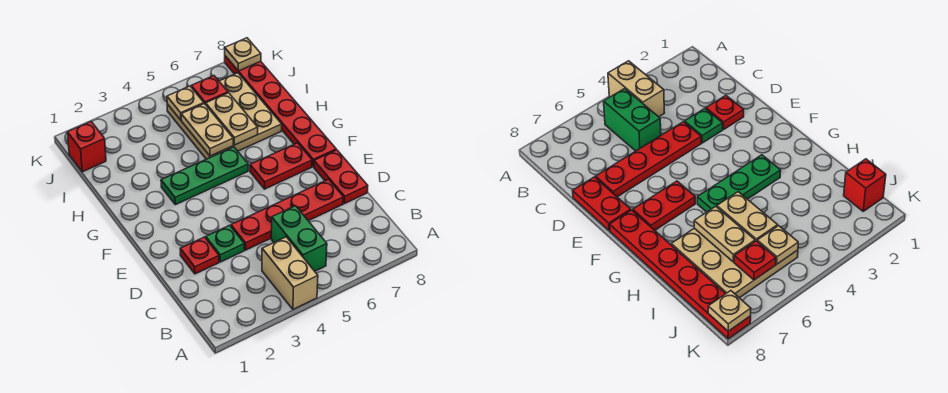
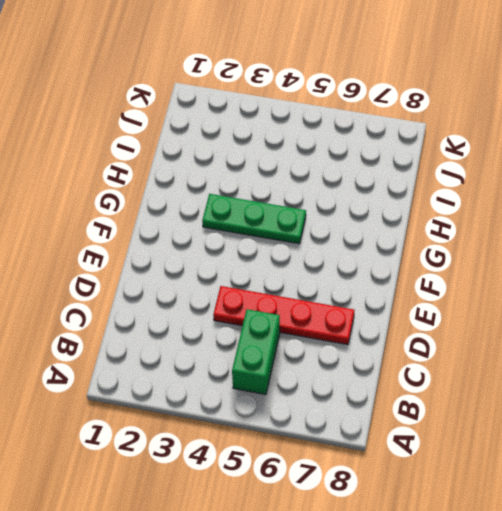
none -> tan 1x2 brick [262,237,318,309]
none -> red 1x1 plate [180,237,219,274]
none -> green 1x1 plate [206,225,244,262]

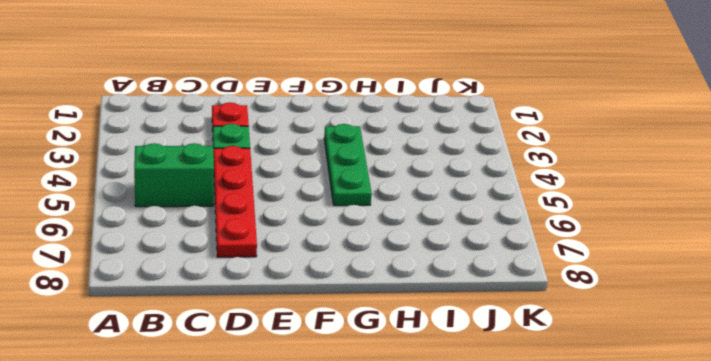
none -> tan 1x2 brick [262,237,318,309]
none -> red 1x2 plate [314,150,368,204]
none -> red 1x2 plate [250,143,312,189]

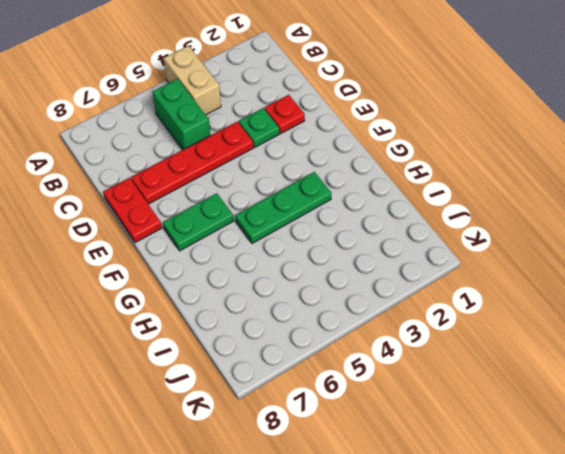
green 1x2 plate [163,193,234,251] -> red 1x2 plate [250,143,312,189]
none -> red 1x6 plate [225,56,336,167]
none -> tan 3x3 plate [167,73,282,159]
none -> red 1x1 brick [67,122,106,172]

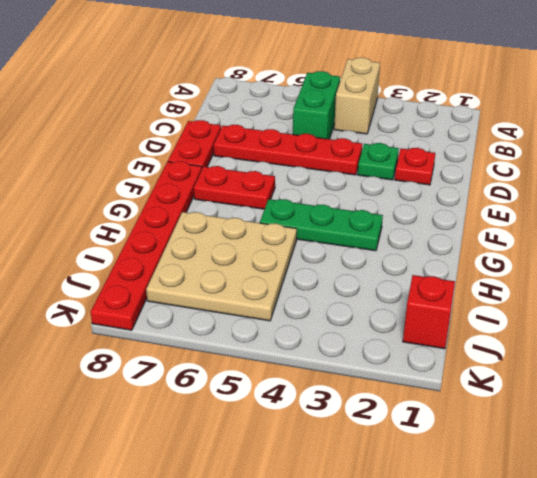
none -> tan 1x2 plate [181,104,233,156]
none -> tan 1x2 plate [206,93,258,145]
none -> tan 1x1 plate [167,86,204,120]

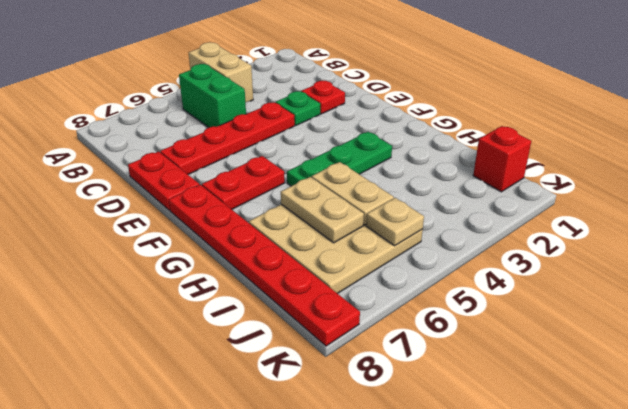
none -> red 1x1 plate [191,76,228,105]
none -> tan 1x1 plate [225,38,261,71]

